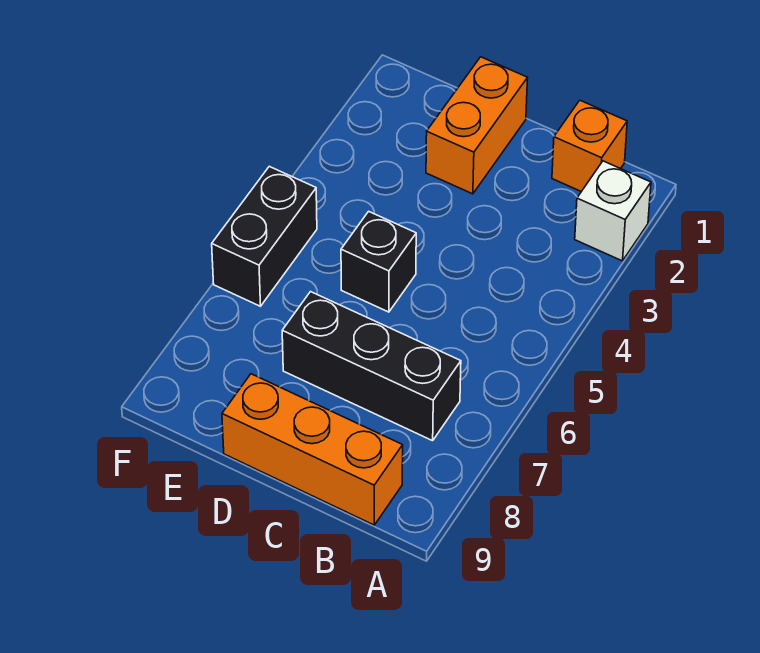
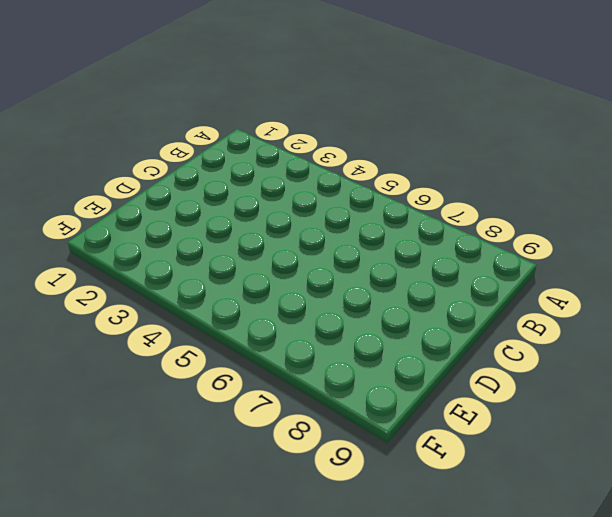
none -> white 1x1 brick [575,161,651,261]
none -> orange 1x1 brick [552,100,627,192]

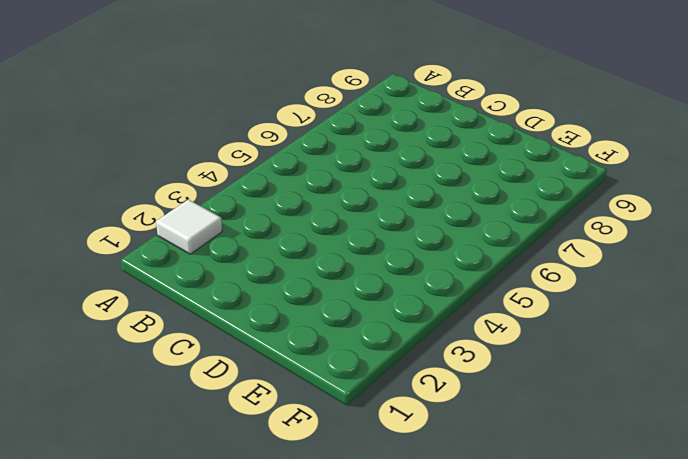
white 1x1 tile [156,199,222,254] -> white 1x1 brick [575,161,651,261]
none -> orange 1x1 brick [552,100,627,192]
none -> black 1x3 brick [282,292,461,441]

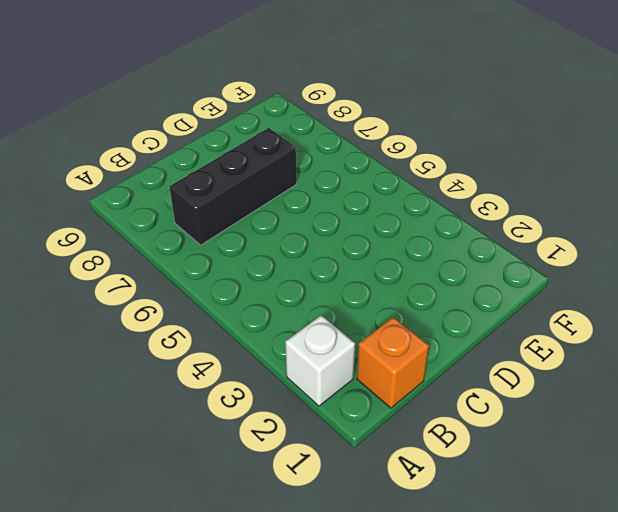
none -> orange 1x3 brick [222,374,403,525]
none -> orange 1x2 brick [426,57,528,194]

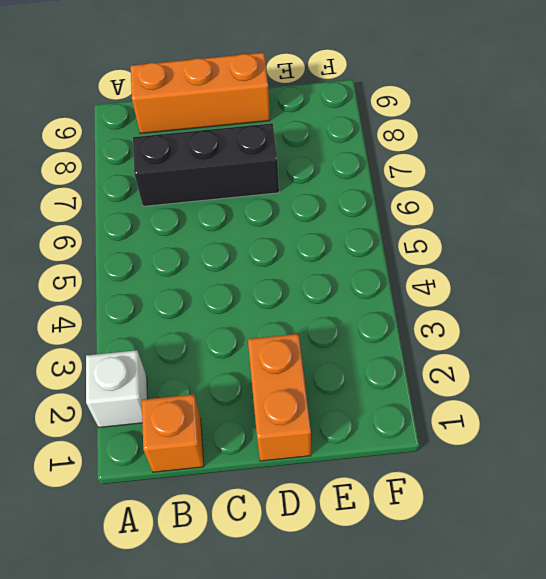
none -> black 1x1 brick [341,211,416,312]
none -> black 1x2 brick [212,166,317,306]

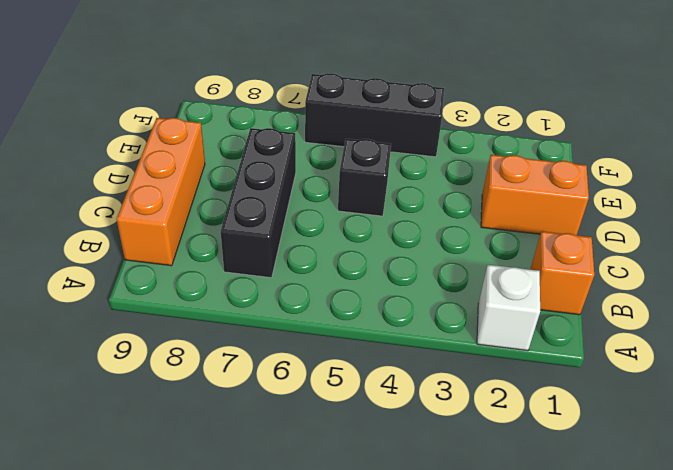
black 1x3 brick [305,74,444,157] -> black 1x2 brick [212,166,317,306]

